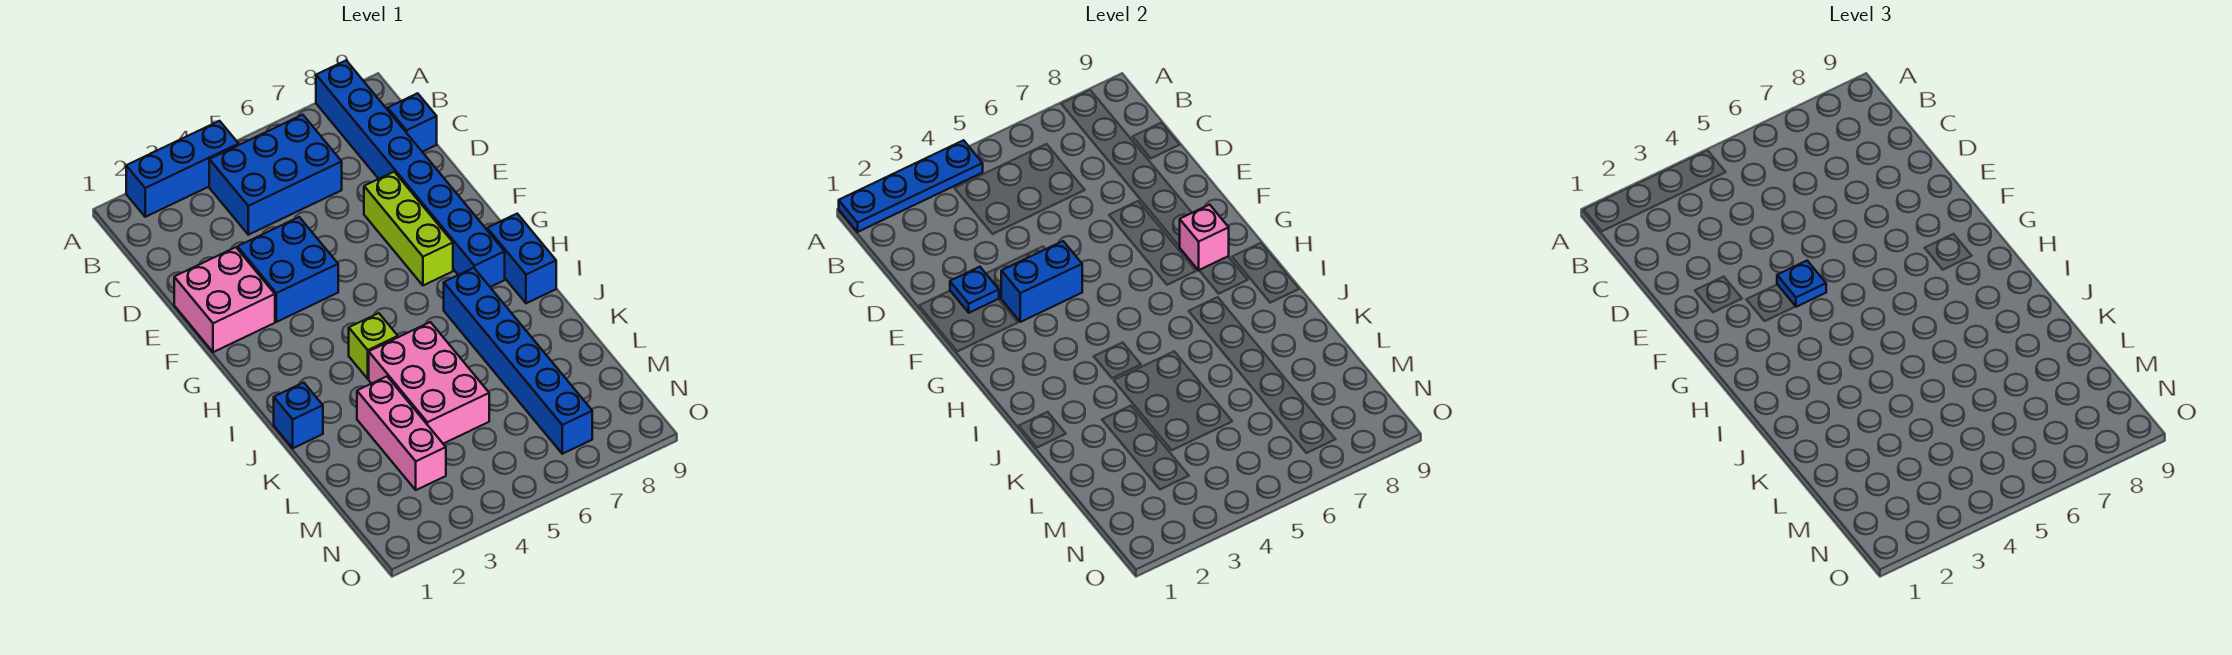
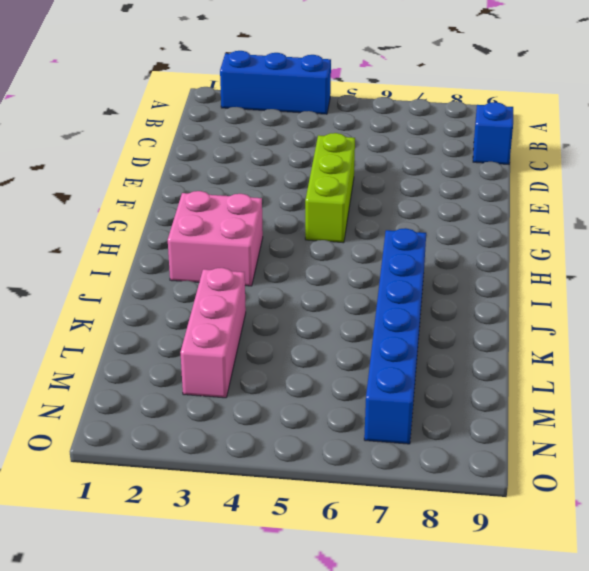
lime 1x3 brick [305,133,355,243] -> lime 1x3 brick moved to [364,172,453,285]
pink 2x2 brick [168,191,263,286] -> pink 2x2 brick moved to [174,247,275,352]
none -> blue 1x8 brick [316,61,505,287]
none -> blue 2x3 brick [209,115,342,235]
none -> blue 2x2 brick [238,217,338,322]

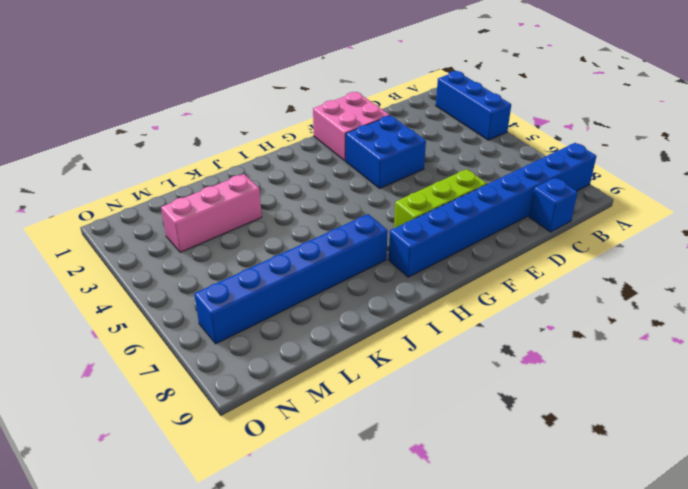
none -> blue 2x3 brick [209,115,342,235]
none -> blue 1x2 brick [487,214,556,303]
none -> lime 1x1 brick [349,313,398,379]

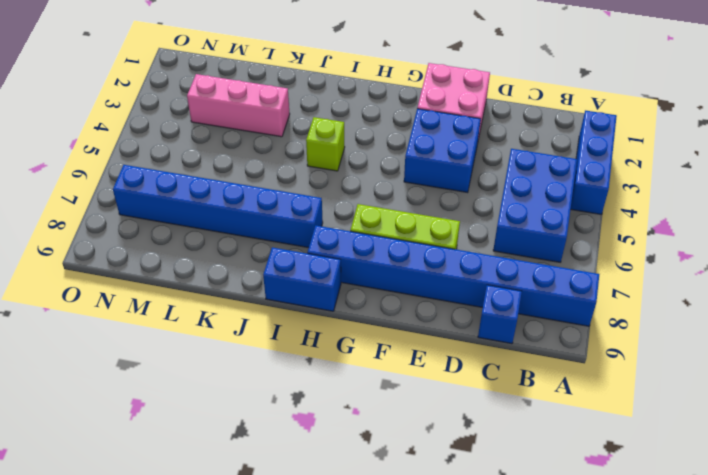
none -> blue 1x1 brick [274,383,323,448]
none -> pink 2x3 brick [369,322,489,444]
none -> blue 1x4 plate [839,140,983,232]

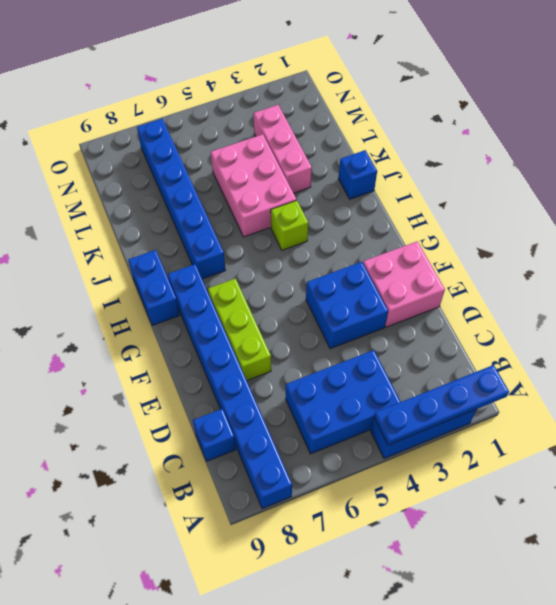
none -> blue 1x1 plate [950,267,999,313]
none -> blue 1x2 brick [1001,241,1082,322]
none -> pink 1x1 brick [1179,205,1229,270]

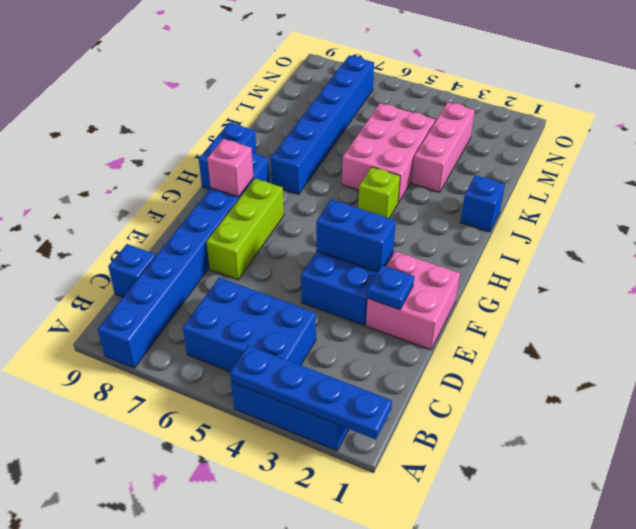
none -> blue 1x1 plate [1777,261,1826,307]

